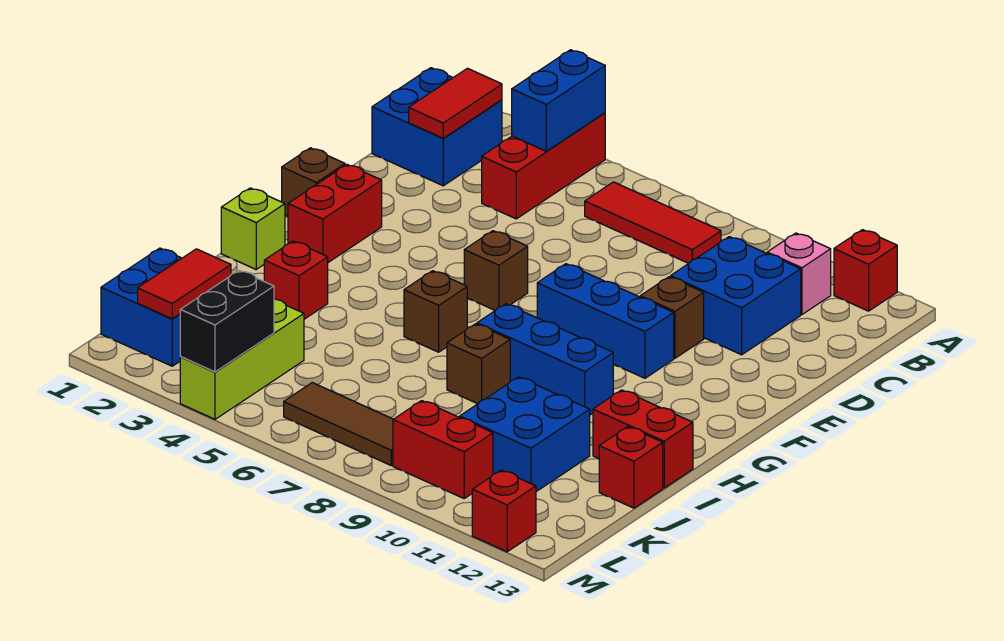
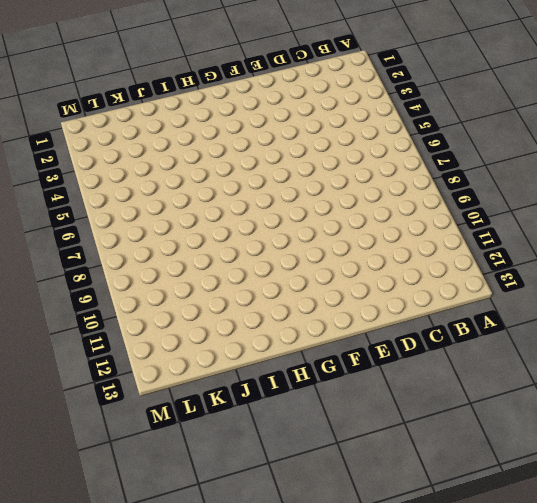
none -> red 1x3 brick [482,113,605,219]
none -> red 1x1 brick [834,230,897,311]
none -> blue 2x2 brick [372,68,502,186]

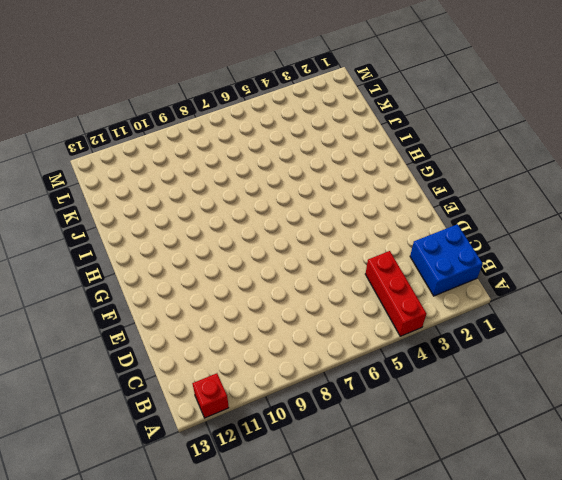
none -> red 1x3 tile [585,182,721,263]
none -> pink 1x1 brick [767,233,831,315]
none -> blue 2x2 brick [671,237,801,355]

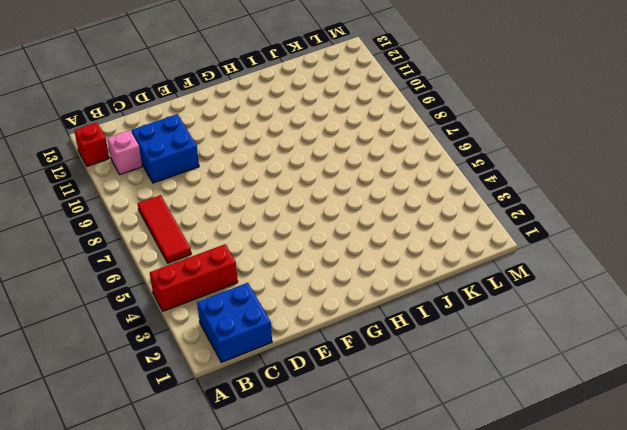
none -> brown 1x1 brick [640,277,704,358]
none -> brown 1x1 brick [282,148,345,216]
none -> red 1x2 brick [288,165,382,262]

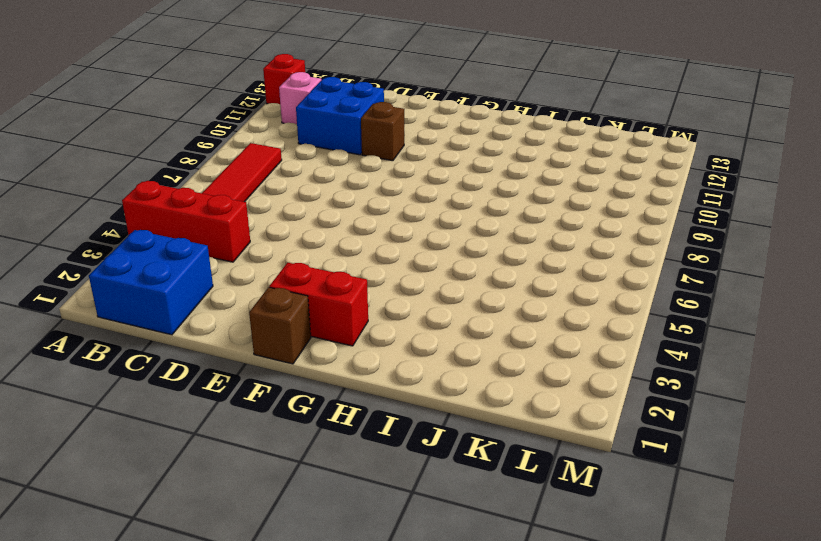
none -> brown 1x1 brick [464,231,528,310]
none -> blue 1x3 brick [537,264,674,378]
none -> lime 1x1 brick [221,188,285,269]

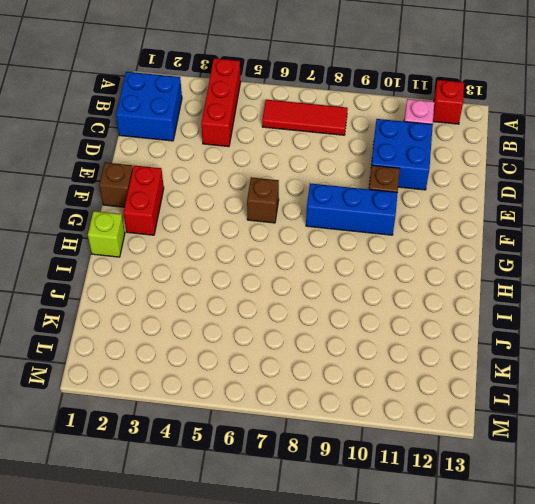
none -> brown 1x1 brick [404,271,467,352]
none -> blue 1x3 brick [477,304,613,415]
none -> red 1x1 brick [264,241,328,319]

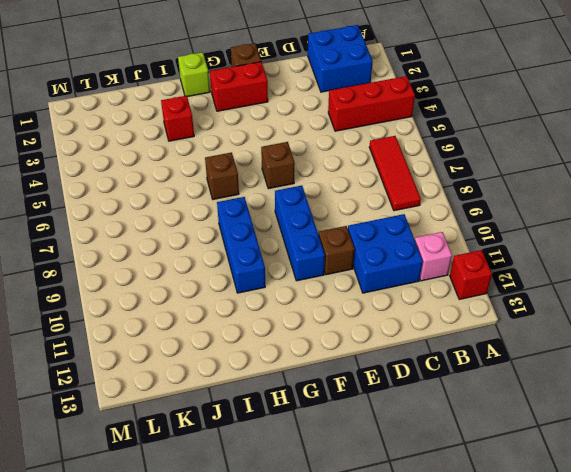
none -> brown 1x1 brick [447,324,510,404]
none -> red 1x2 brick [593,390,693,488]
none -> blue 2x2 brick [460,377,590,492]

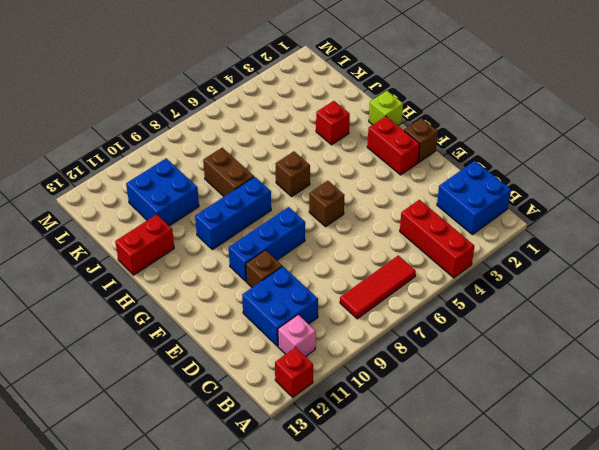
brown 1x2 brick [203,148,254,196] -> brown 1x1 brick [447,324,510,404]
none -> red 1x1 brick [599,427,663,508]
none -> blue 2x2 brick [101,248,182,366]
none -> lime 1x3 brick [180,299,304,419]

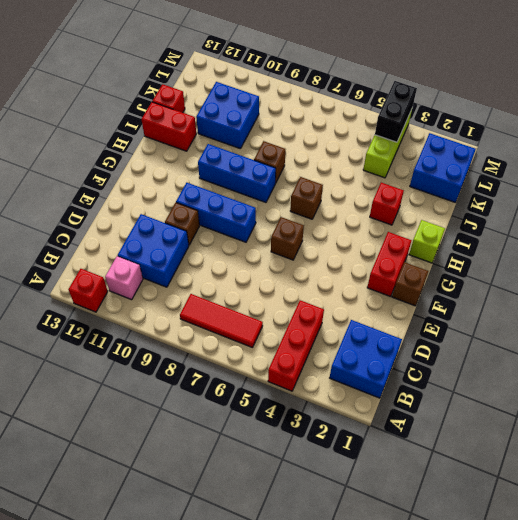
none -> brown 1x3 tile [284,383,393,465]
none -> red 1x2 brick [393,401,493,498]
none -> red 1x1 brick [472,470,536,552]

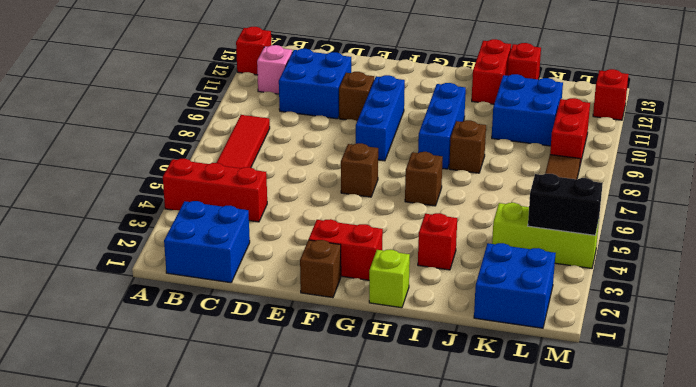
none -> blue 1x2 brick [512,50,605,151]
none -> red 1x2 tile [409,68,502,138]
none -> red 1x2 tile [138,249,231,319]

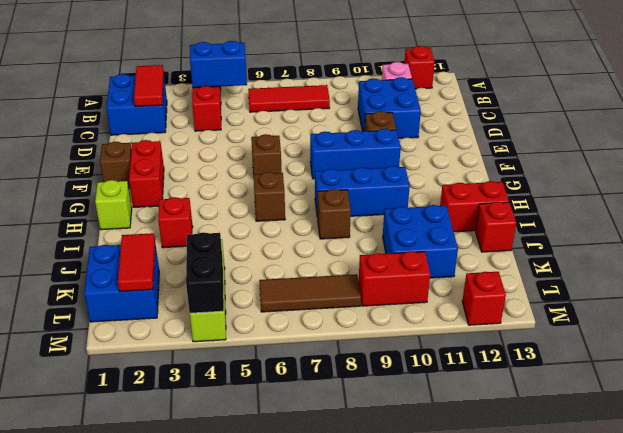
blue 1x2 brick [190,41,247,88] -> blue 1x2 brick turned to [512,50,605,151]

